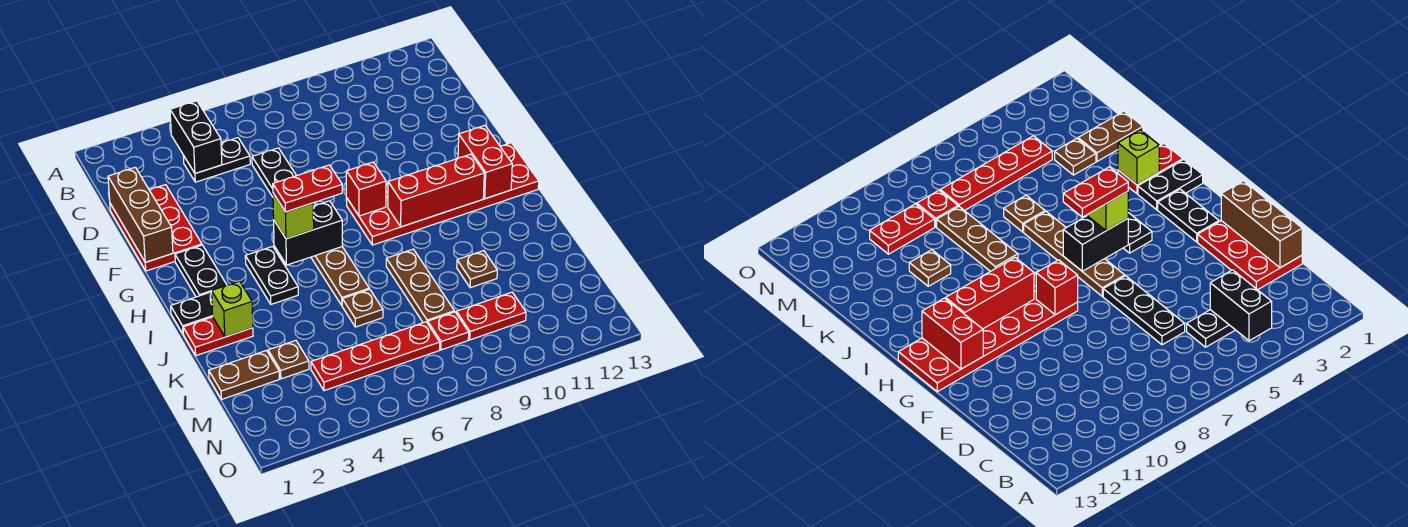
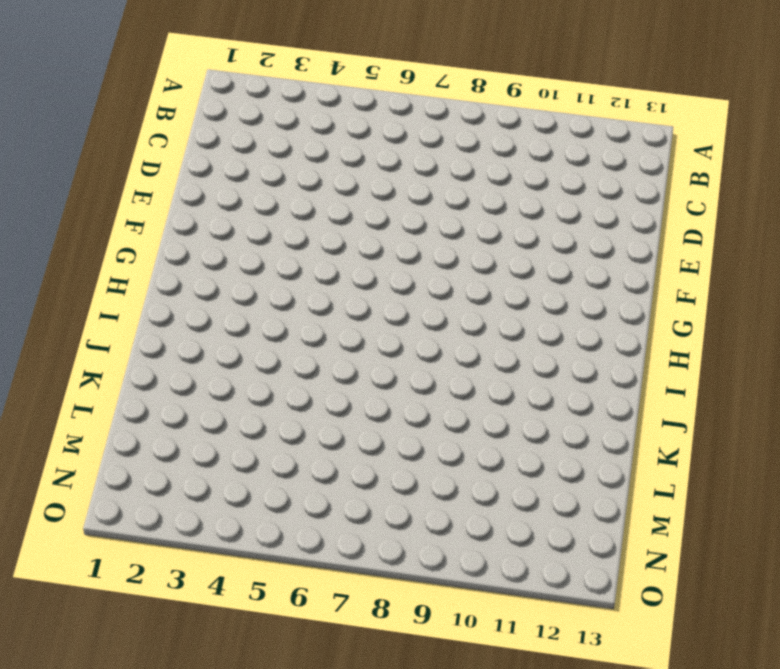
none -> black 1x2 plate [183,138,250,182]
none -> red 2x3 plate [110,185,202,271]
none -> black 1x3 plate [252,148,316,206]

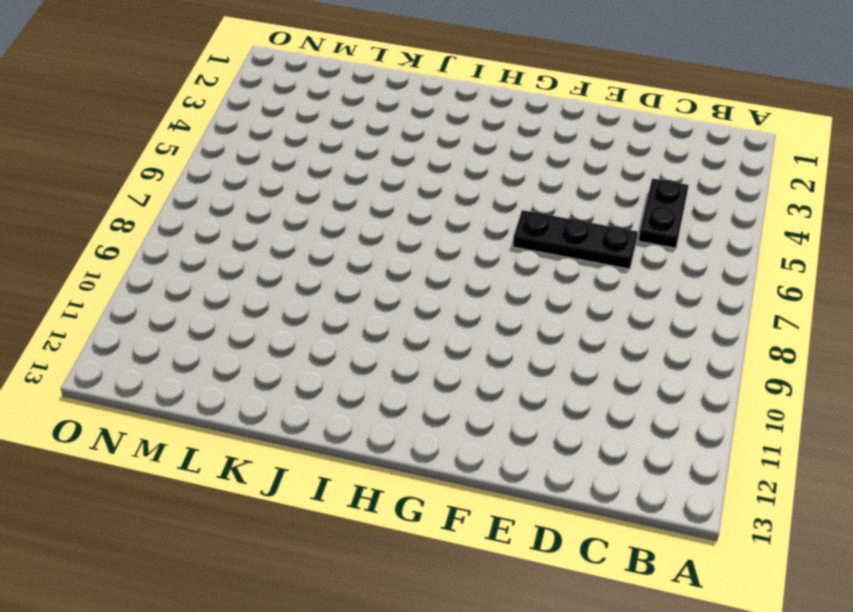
none -> red 2x3 plate [110,185,202,271]
none -> black 1x2 plate [175,245,227,297]
none -> brown 1x4 plate [311,247,369,305]

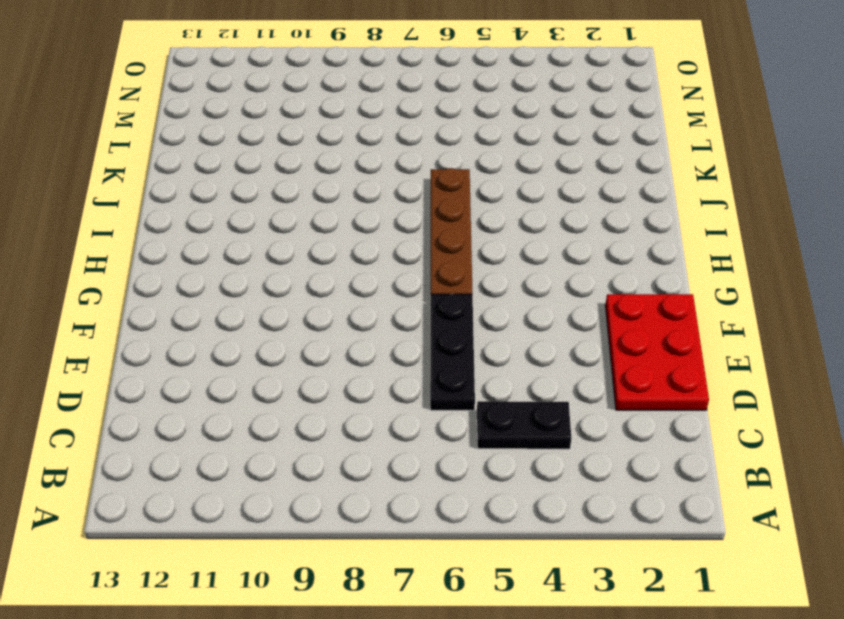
none -> black 1x2 plate [175,245,227,297]
none -> red 2x6 plate [346,143,539,245]
none -> black 1x2 plate [245,246,298,304]

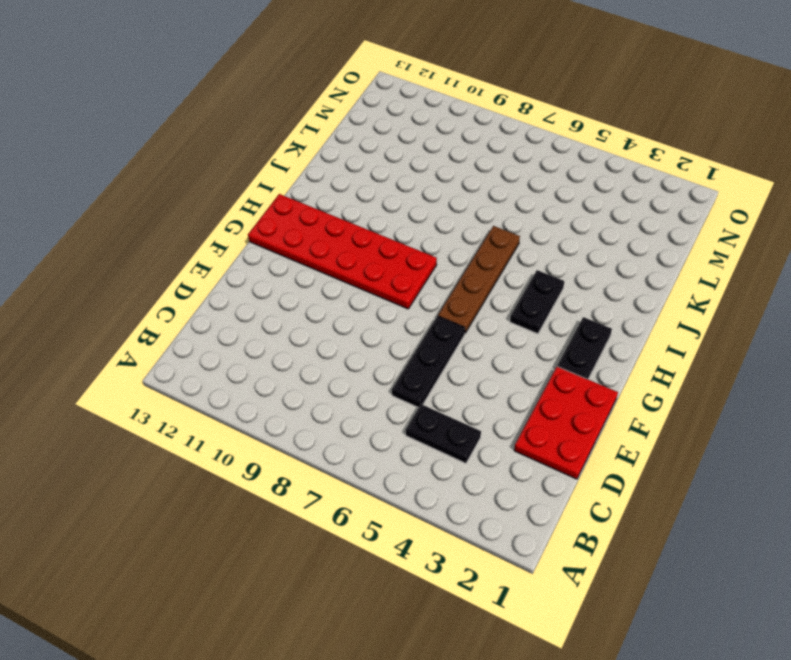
none -> black 1x2 plate [171,292,213,334]
none -> red 1x2 plate [183,317,253,356]
none -> brown 1x3 plate [386,249,454,323]

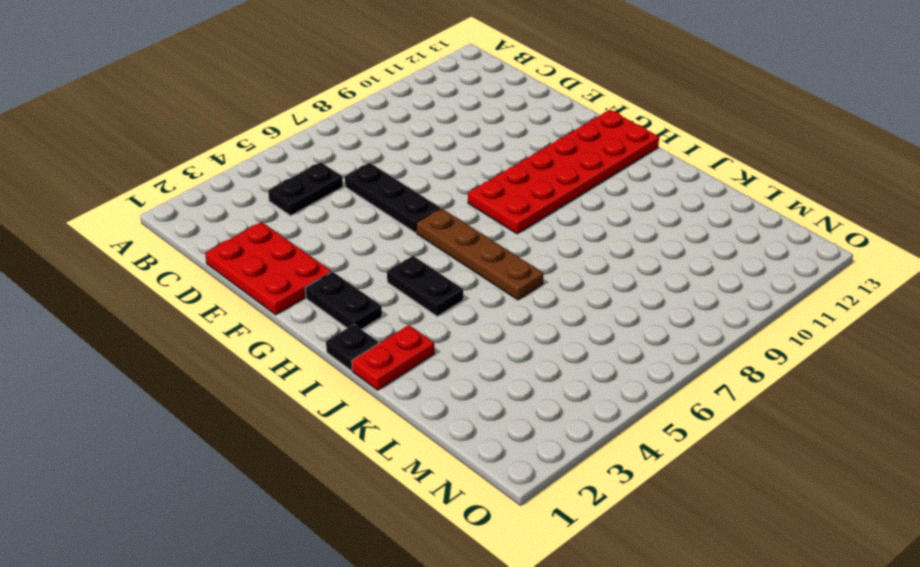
black 1x1 plate [326,324,379,371] -> black 1x2 plate [171,292,213,334]
none -> brown 1x3 plate [386,249,454,323]
none -> brown 1x1 plate [342,289,383,327]
none -> brown 1x1 plate [457,251,497,288]

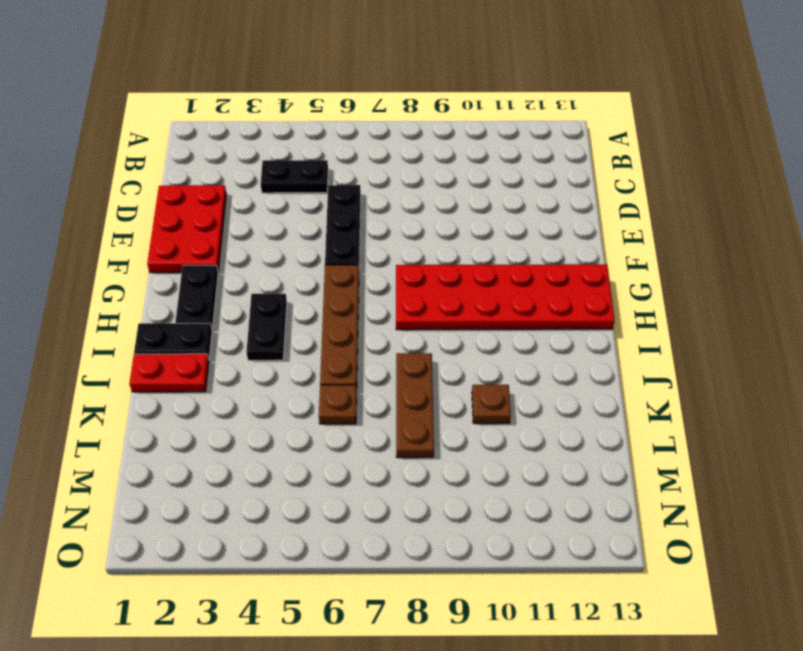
none -> brown 1x2 plate [209,351,279,399]
none -> brown 1x1 plate [268,340,309,379]
none -> red 1x4 plate [311,322,440,391]

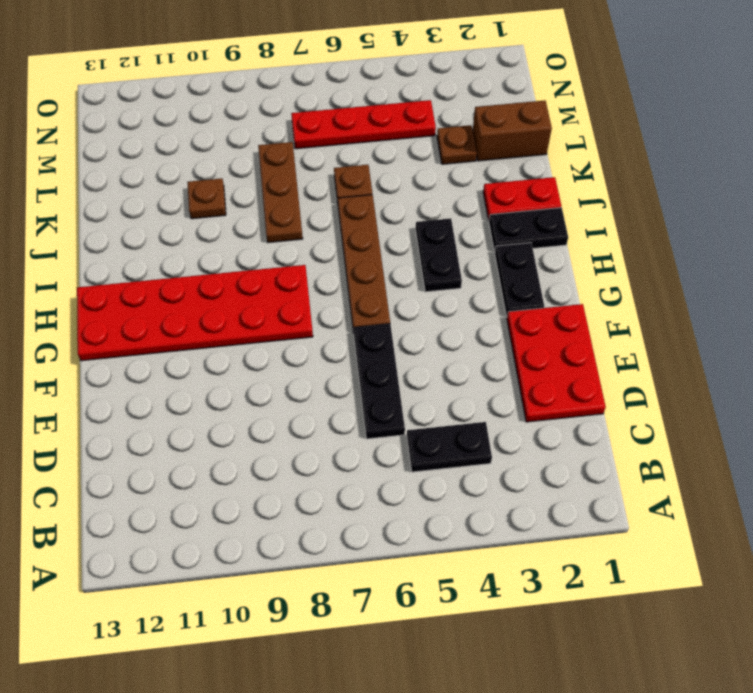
brown 1x2 brick [473,100,552,161] -> brown 1x2 plate [209,351,279,399]
none -> red 1x1 plate [428,312,469,350]
none -> red 1x2 plate [456,292,526,340]
none -> black 1x2 brick [170,101,222,173]

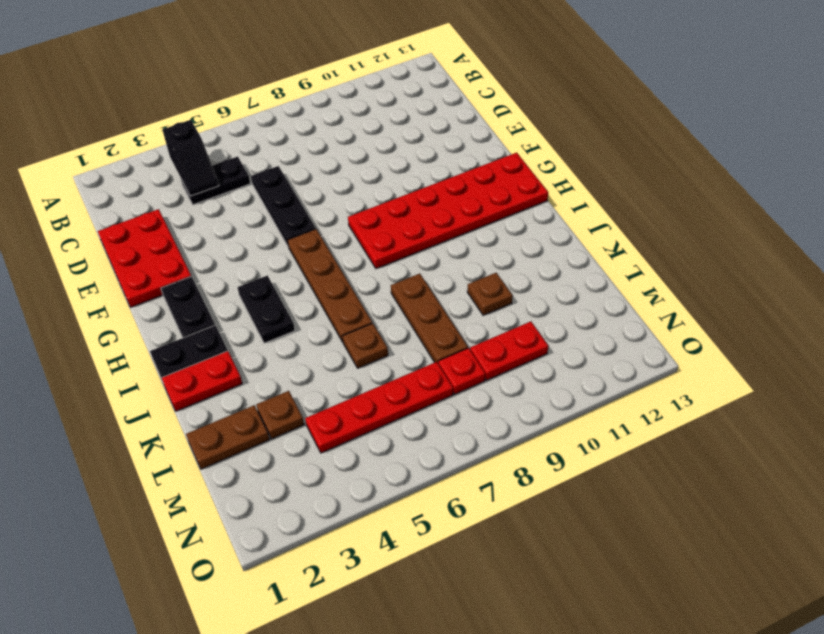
black 1x2 slope [163,120,219,196] -> black 1x2 brick [170,101,222,173]
none -> brown 1x3 brick [108,167,173,262]
none -> red 1x1 brick [346,162,386,216]
none -> red 1x2 brick [458,125,512,199]

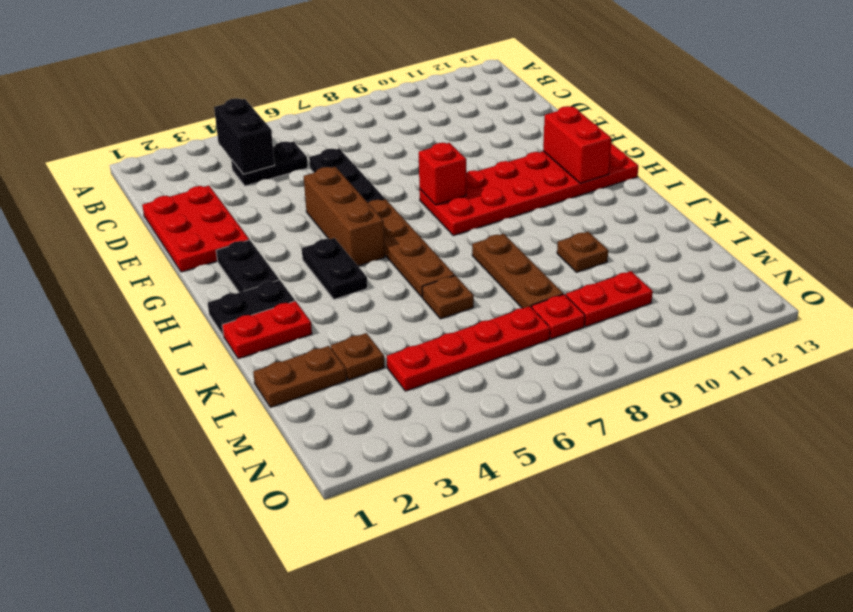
brown 1x3 brick [304,167,385,266] -> brown 1x3 brick moved to [108,167,173,262]
none -> black 1x2 brick [274,201,342,265]
none -> red 1x3 brick [388,154,484,227]
none -> lime 1x1 brick [212,281,253,337]

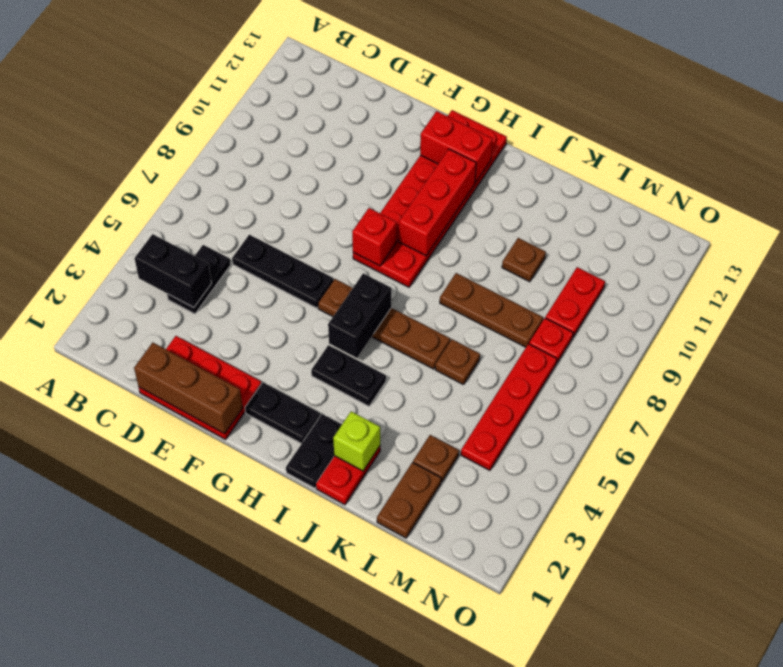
none -> lime 1x1 brick [273,193,314,239]
none -> red 1x2 plate [273,165,342,212]

